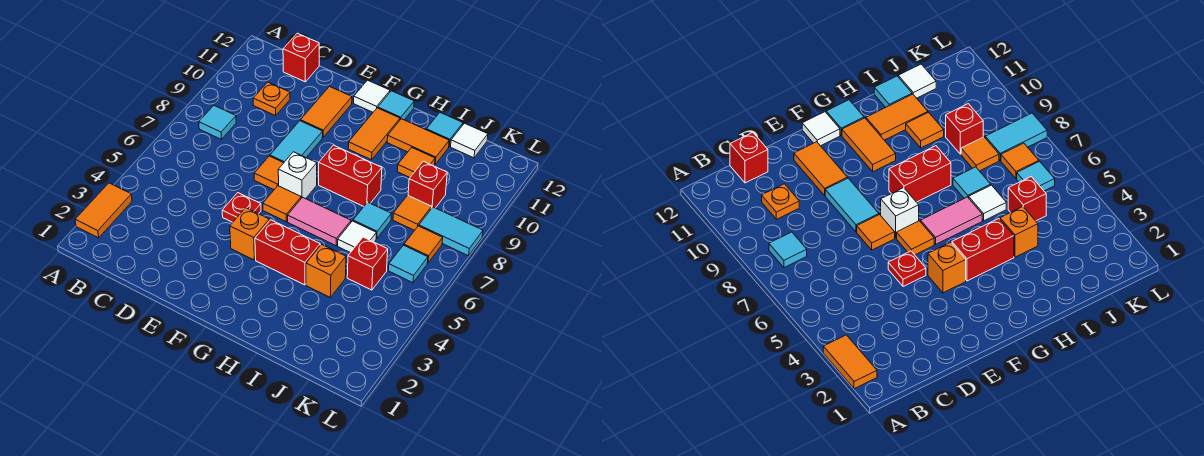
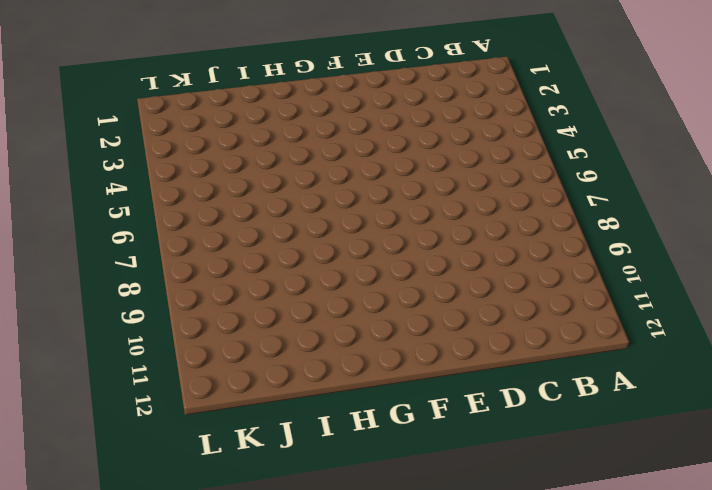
none -> orange 1x2 tile [75,183,132,238]
none -> cyan 1x1 tile [199,106,236,139]
none -> orange 1x1 plate [253,82,290,116]
none -> red 1x1 brick [283,33,319,82]

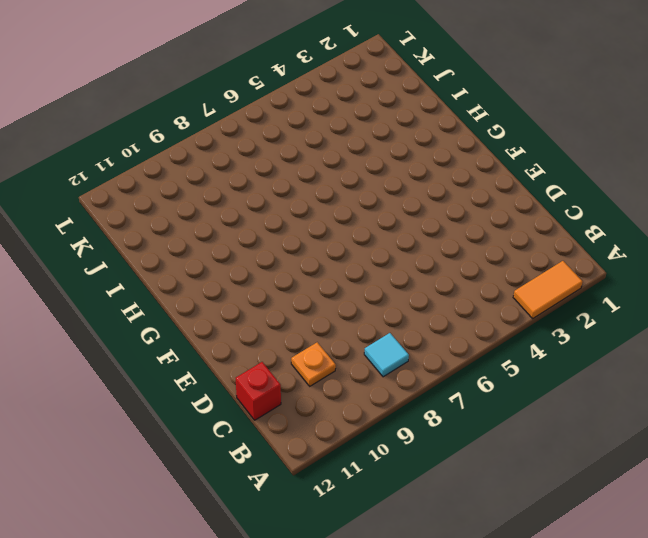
none -> red 1x1 plate [222,193,261,222]
none -> orange 1x1 tile [254,156,283,190]
none -> cyan 1x2 tile [270,121,323,163]
none -> orange 1x2 tile [300,87,352,137]

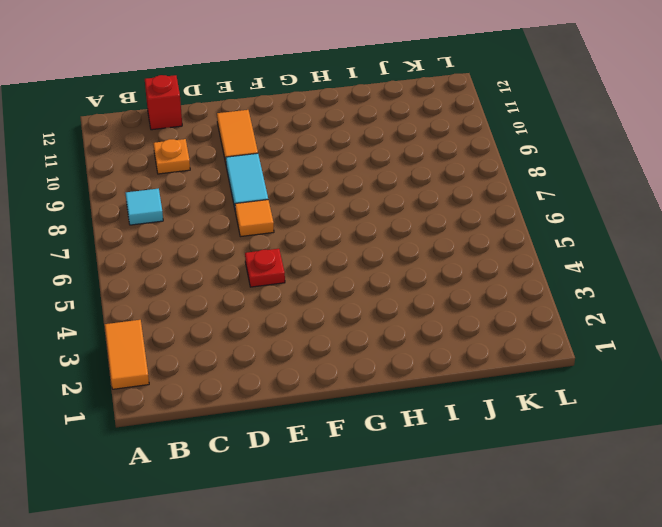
none -> orange 1x1 brick [230,208,269,260]
none -> orange 1x1 tile [263,186,301,221]
none -> white 1x1 brick [278,152,317,199]
none -> white 1x1 tile [354,80,390,112]

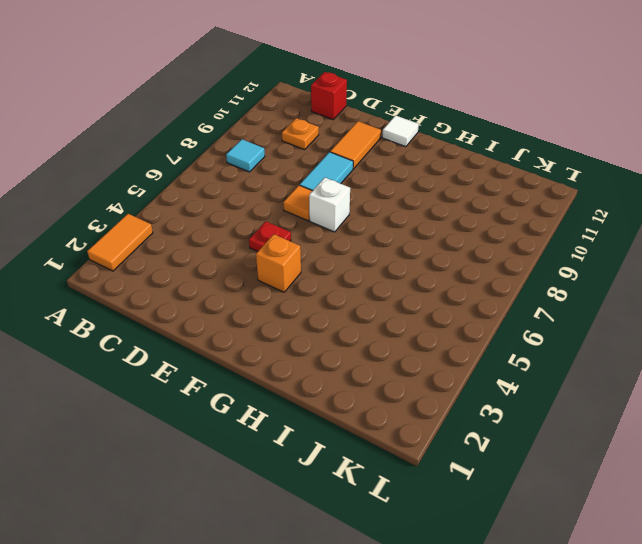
none -> orange 1x1 tile [263,186,301,221]
none -> red 1x2 brick [255,220,320,285]
none -> pink 1x2 tile [288,197,351,246]
none -> red 1x2 brick [319,145,382,206]

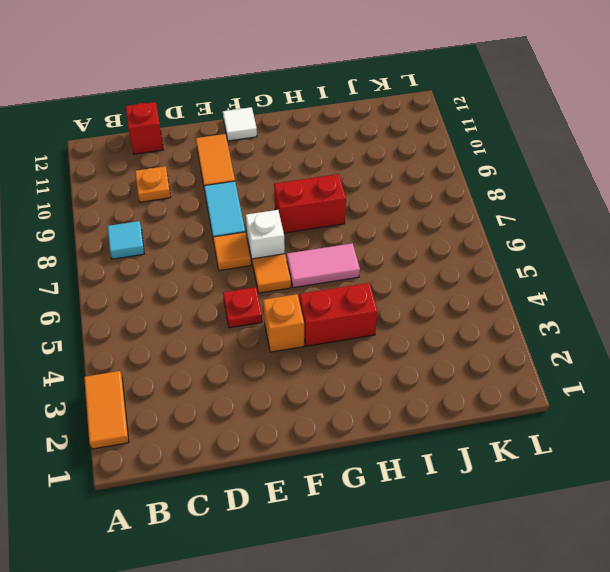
none -> orange 1x2 tile [348,108,400,160]
none -> cyan 1x1 tile [378,91,414,120]
none -> orange 1x2 tile [387,119,449,164]
none -> orange 1x1 brick [306,244,346,297]

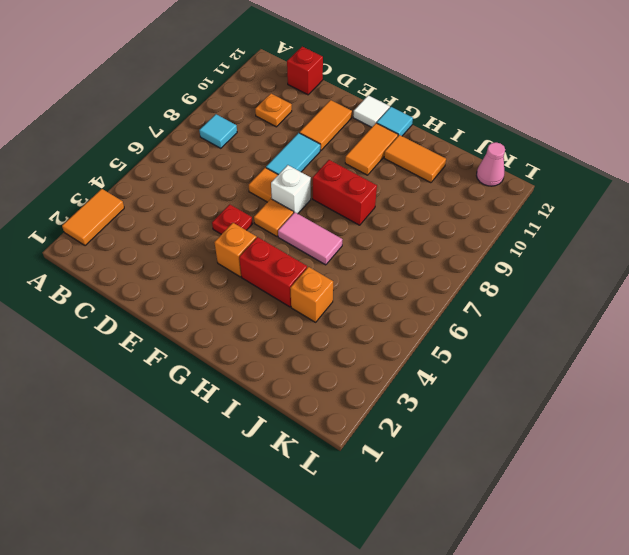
pink 1x1 cone [477,142,505,186] -> none
none -> white 1x1 tile [338,221,376,253]
none -> cyan 1x1 tile [353,202,391,239]
none -> orange 1x1 tile [397,147,435,177]
none -> cyan 1x1 tile [426,113,463,146]

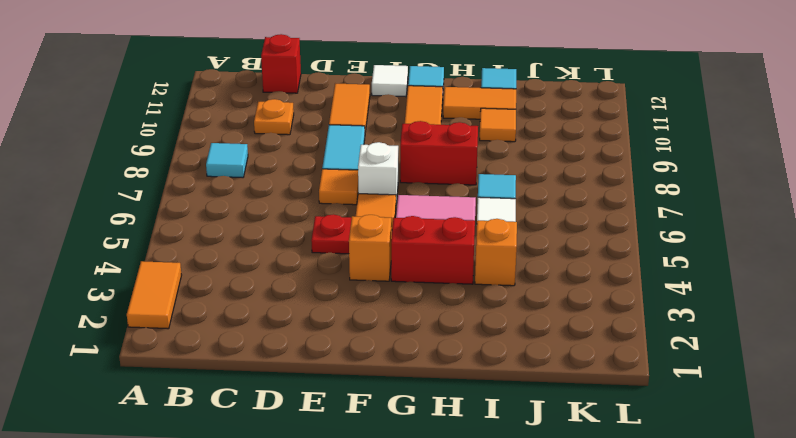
none -> red 1x1 brick [347,237,388,290]
none -> orange 1x1 tile [393,195,432,230]
none -> red 1x1 brick [408,161,447,209]
none -> white 1x1 tile [451,123,488,158]

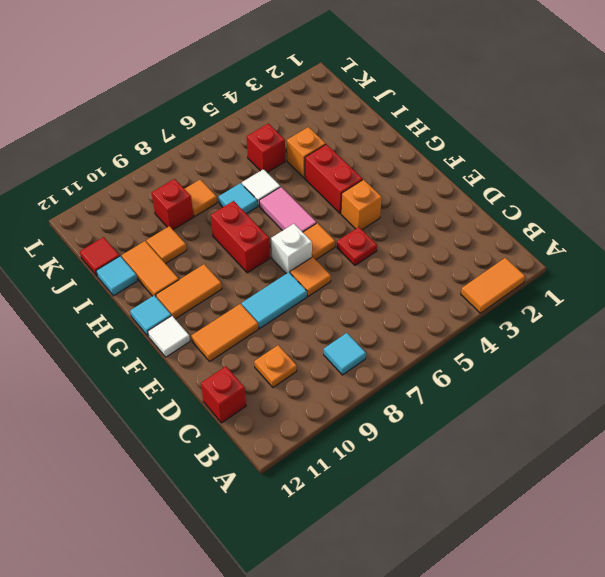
red 1x1 tile [80,237,119,276] -> white 1x1 tile [451,123,488,158]
none -> cyan 1x1 tile [389,245,428,283]
none -> orange 1x1 tile [404,226,443,263]
none -> cyan 1x2 tile [419,207,483,256]

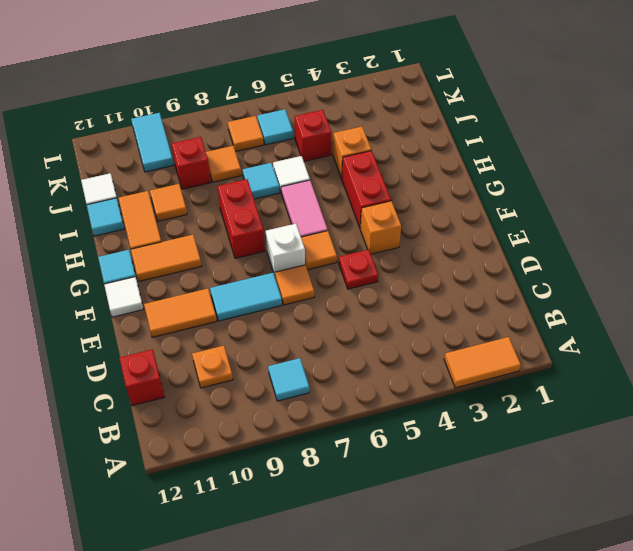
cyan 1x2 tile [131,113,173,172] -> cyan 1x2 tile moved to [419,207,483,256]

